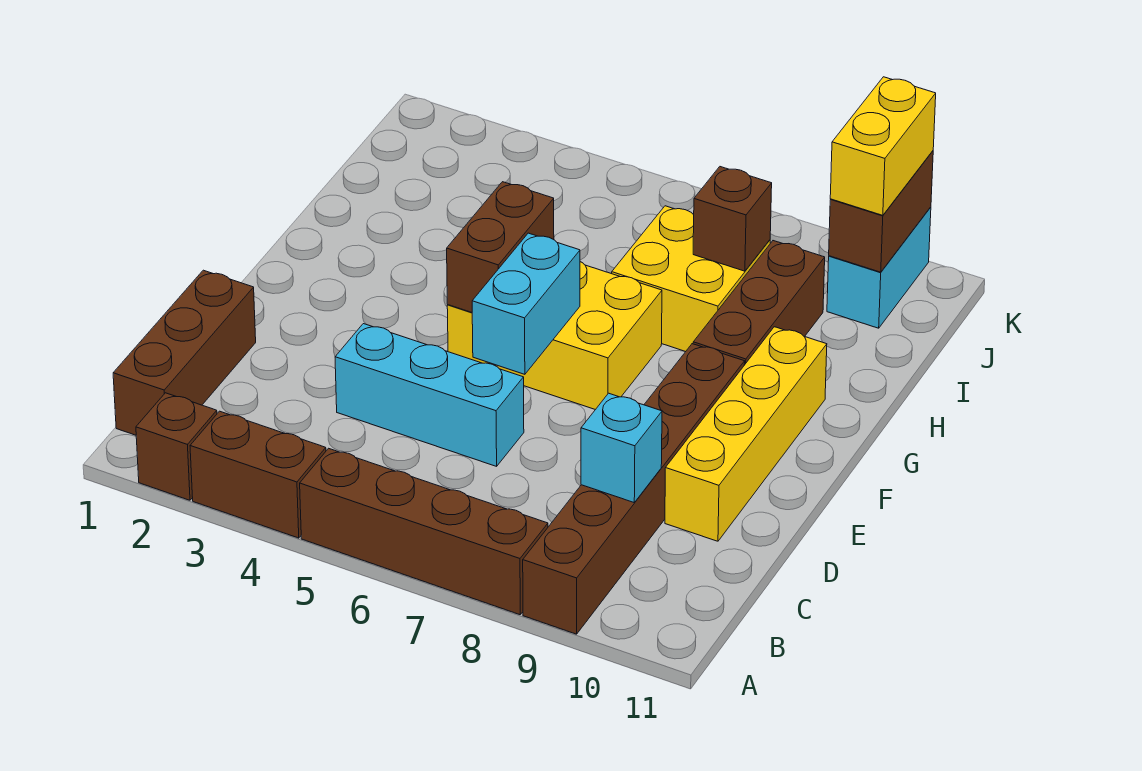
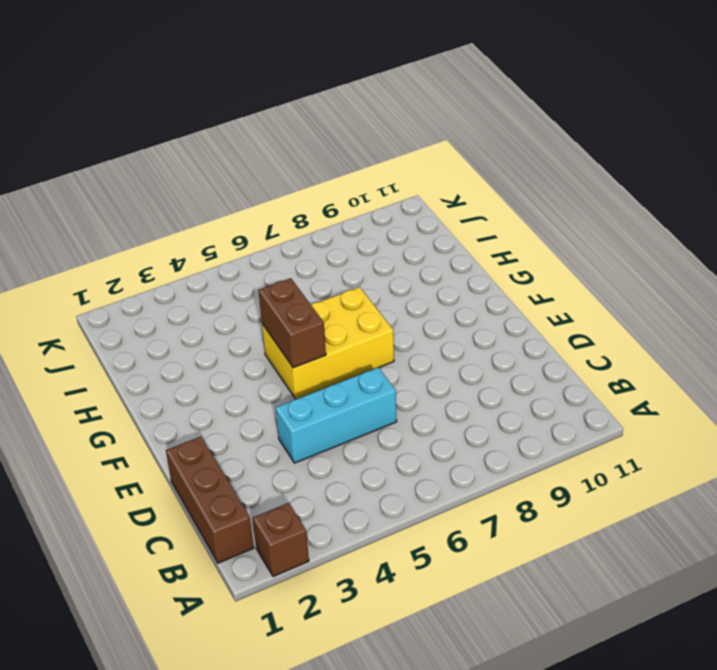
none -> brown 1x2 brick [190,411,326,538]
none -> brown 1x4 brick [300,448,548,615]
none -> brown 1x6 brick [523,344,745,634]

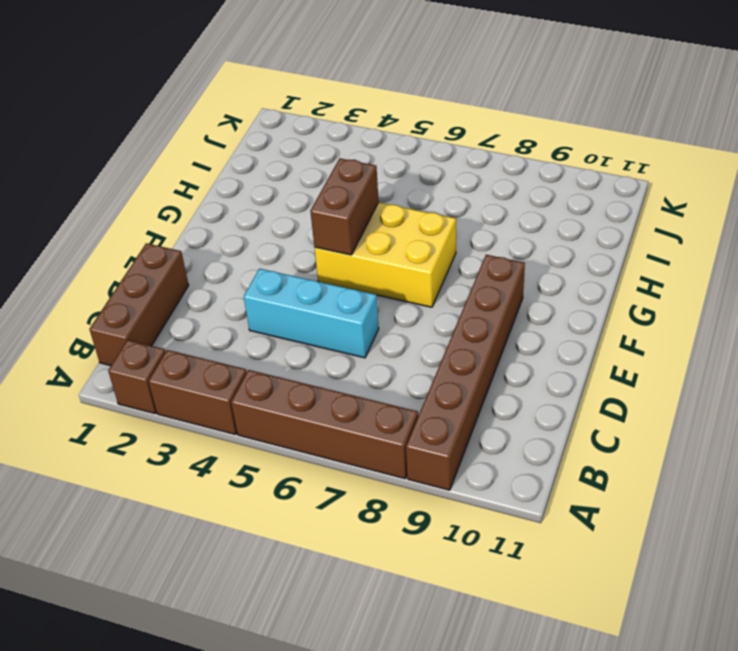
none -> yellow 1x4 brick [665,327,827,541]
none -> brown 1x3 brick [693,241,825,365]
none -> yellow 2x2 brick [612,206,770,352]

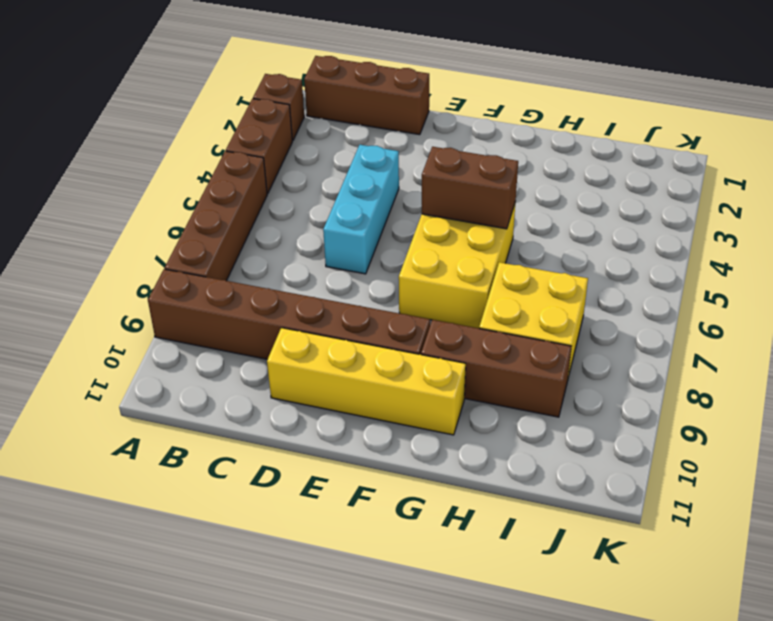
none -> cyan 1x2 brick [827,207,931,328]
none -> cyan 1x1 brick [581,393,662,503]
none -> cyan 1x2 brick [472,233,580,374]

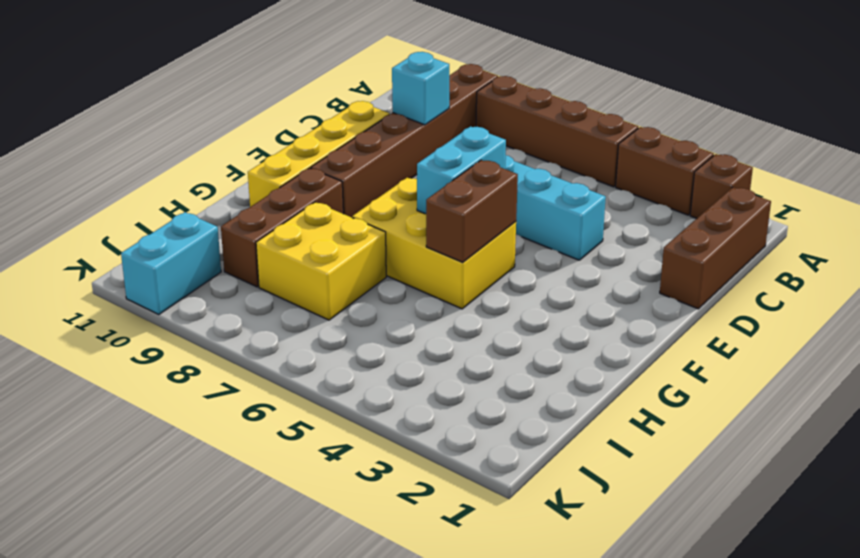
none -> brown 1x1 brick [693,167,772,271]
none -> brown 1x2 brick [829,151,933,272]
none -> yellow 1x2 brick [830,77,936,215]

